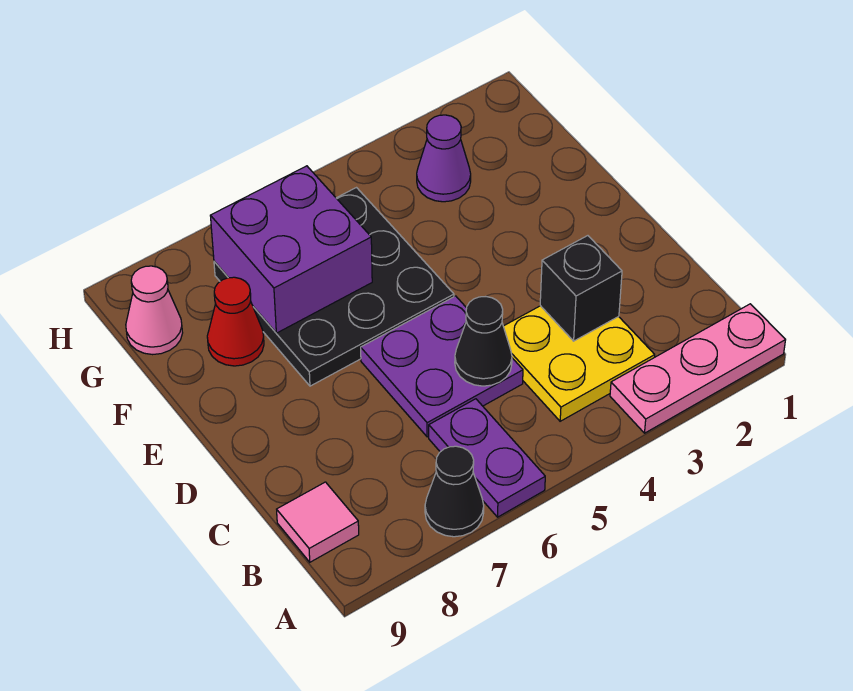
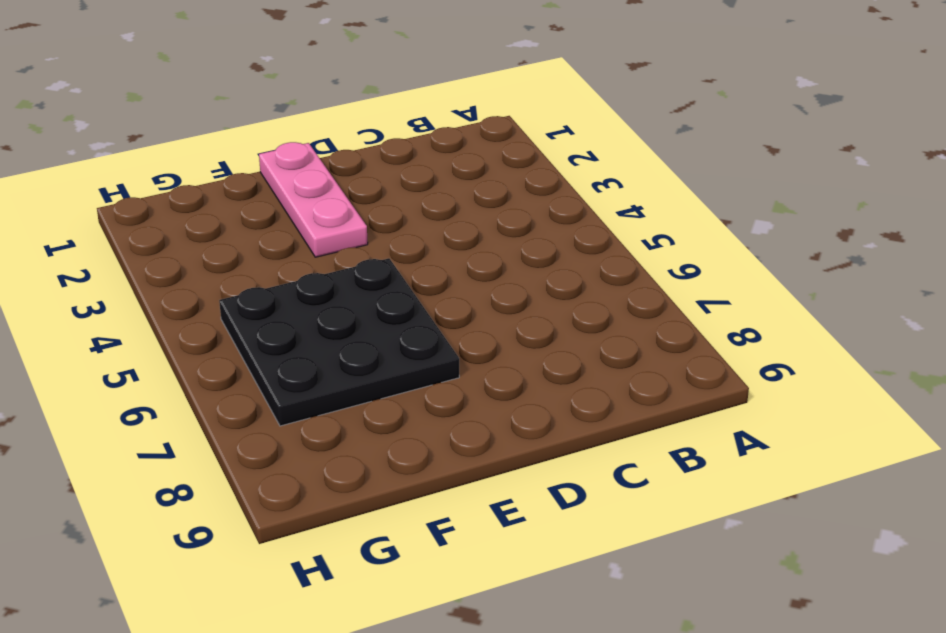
pink 1x3 plate [259,142,368,257] -> pink 1x3 plate moved to [610,304,785,433]
none -> purple 1x2 plate [429,399,545,517]
none -> black 1x1 cone [425,446,484,537]
none -> yellow 2x2 plate [503,306,655,421]

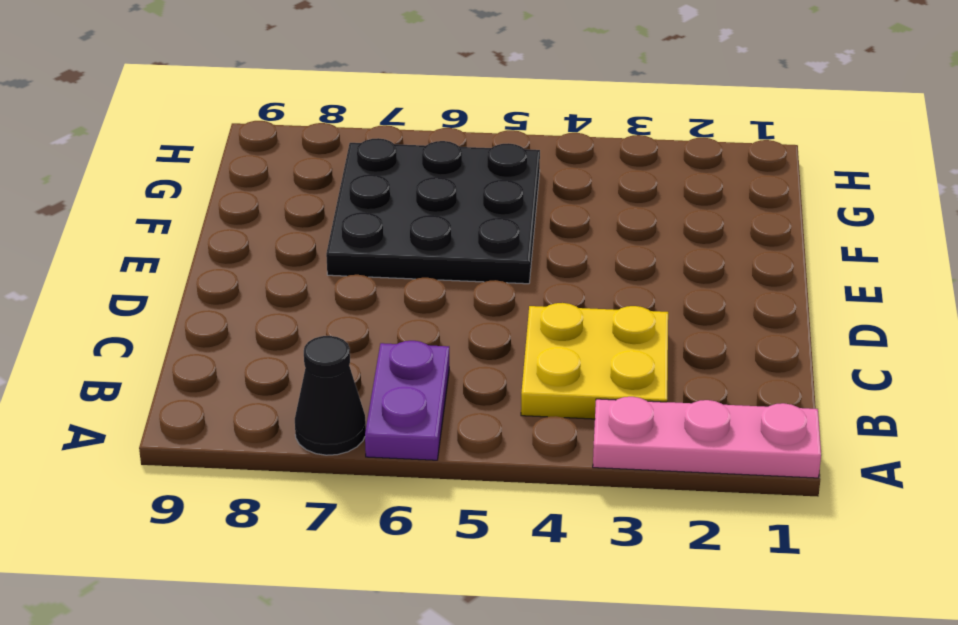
none -> pink 1x1 tile [277,482,359,562]
none -> purple 2x2 plate [361,296,523,437]
none -> red 1x1 cone [207,277,264,366]

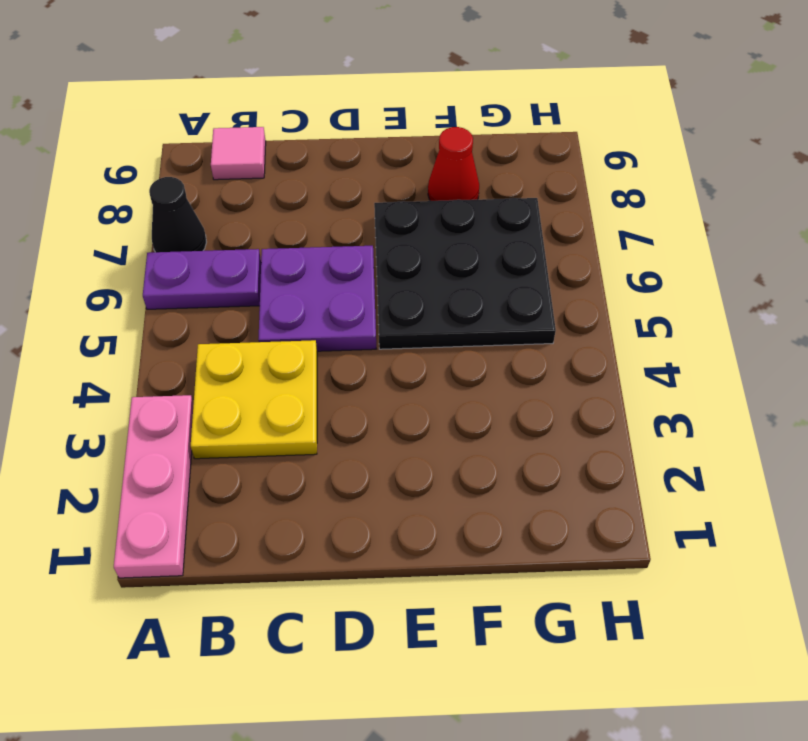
none -> purple 1x1 cone [417,115,471,202]
none -> pink 1x1 cone [126,266,183,355]
none -> black 1x1 brick [540,236,622,341]

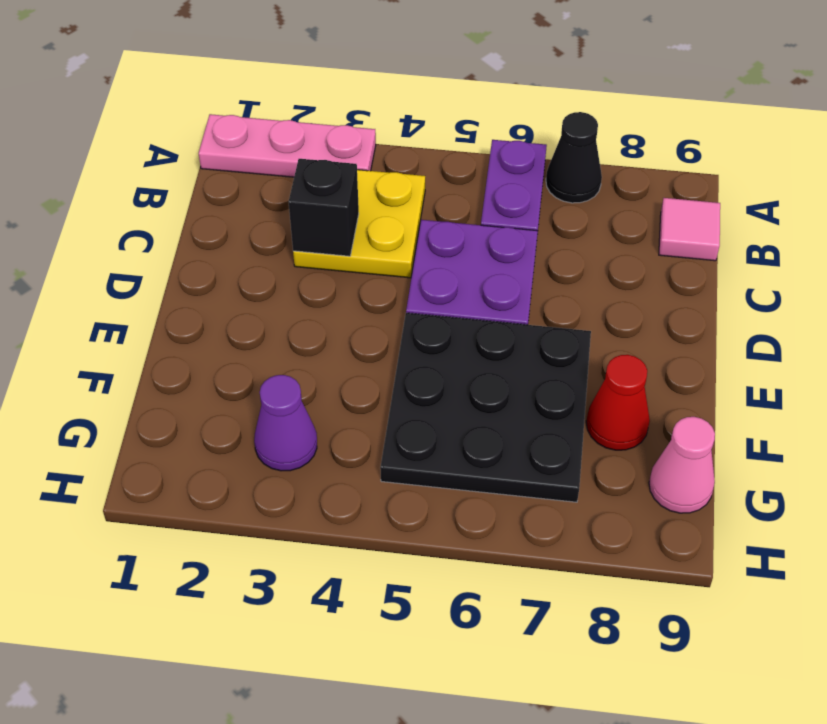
none -> black 1x1 cone [455,297,512,386]
none -> purple 2x2 brick [210,166,372,333]

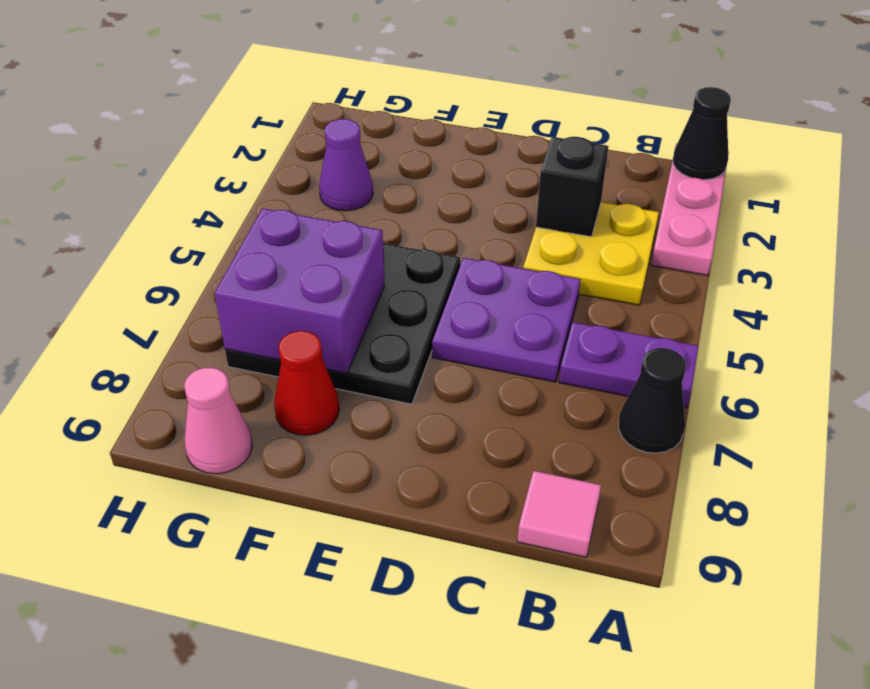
black 1x1 cone [673,87,731,180] -> black 1x1 cone moved to [455,297,512,386]

